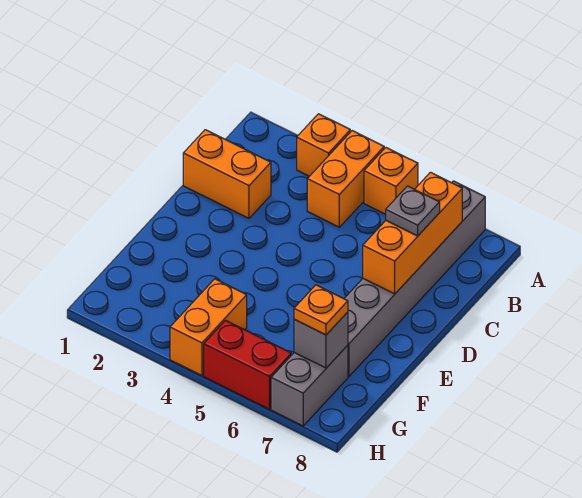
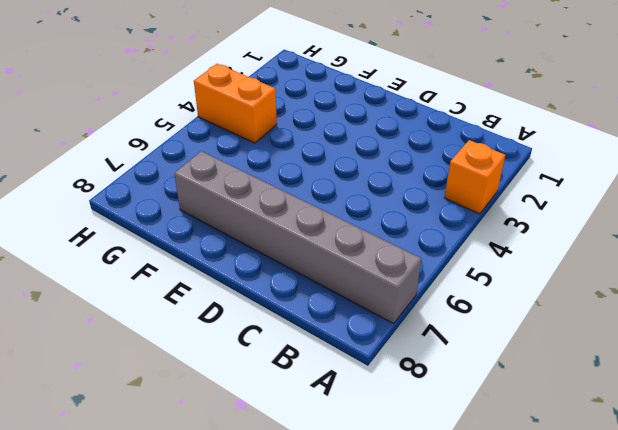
none -> orange 1x2 brick [307,131,384,227]
none -> orange 1x1 brick [364,148,418,214]
none -> orange 1x2 brick [183,130,271,218]

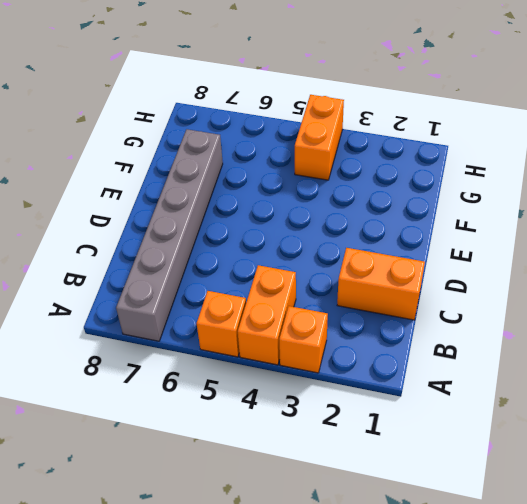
none -> grey 1x2 brick [271,345,348,426]
none -> red 1x2 brick [204,320,291,409]
none -> orange 1x3 brick [363,172,462,294]

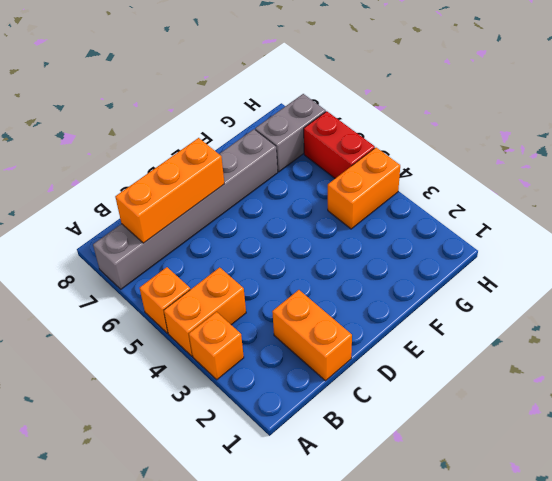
none -> grey 1x1 brick [294,312,348,368]
none -> grey 1x1 plate [386,186,440,236]
none -> orange 1x1 plate [294,285,348,335]

